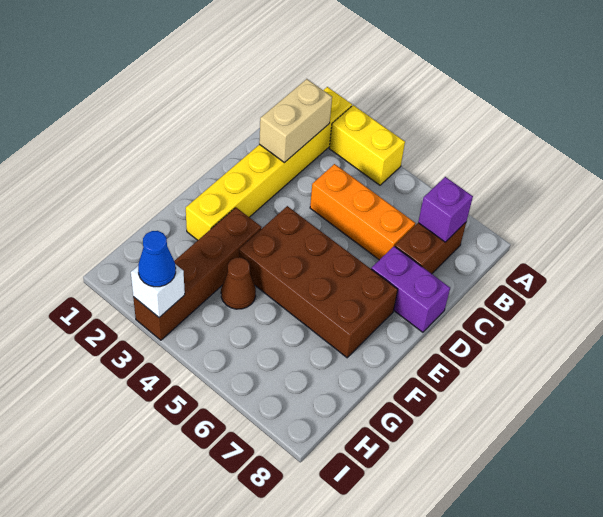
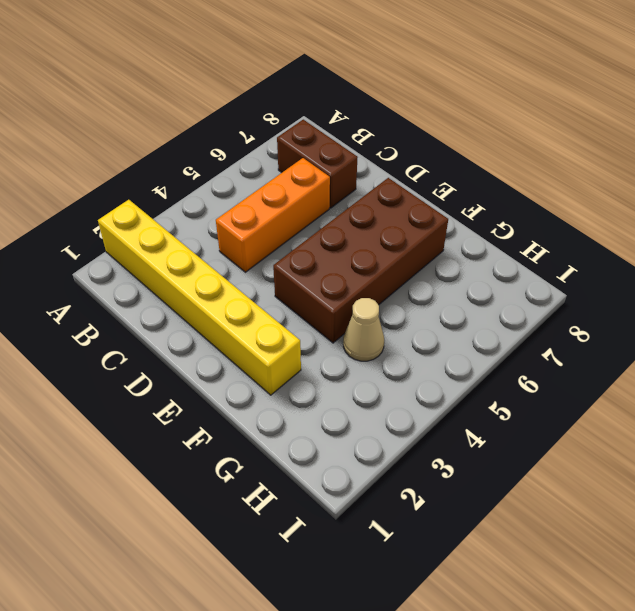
tan 1x1 cone [343,298,384,361] -> brown 1x1 cone [221,258,256,309]
none -> yellow 1x2 brick [329,105,405,185]
none -> purple 1x2 brick [371,246,450,332]
none -> brown 1x4 brick [133,208,262,340]

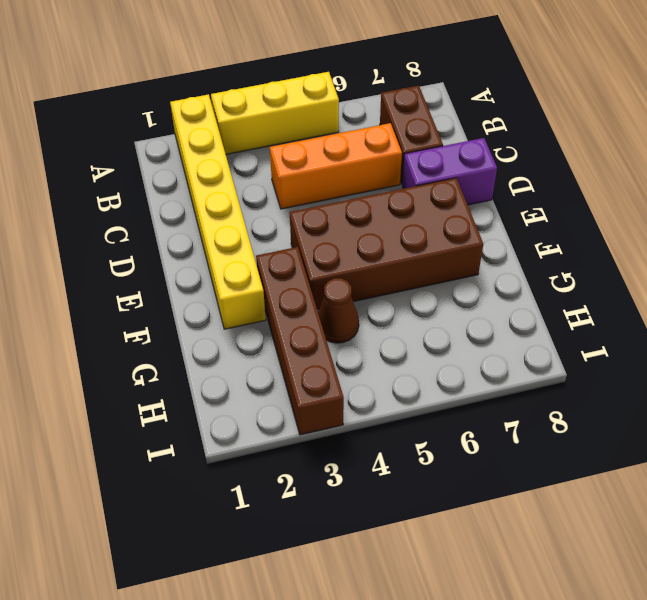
yellow 1x3 brick [211,72,339,154] -> yellow 1x2 brick [329,105,405,185]
none -> tan 1x2 brick [259,79,332,163]
none -> purple 1x1 brick [418,177,473,242]
none -> white 1x1 brick [131,264,185,317]

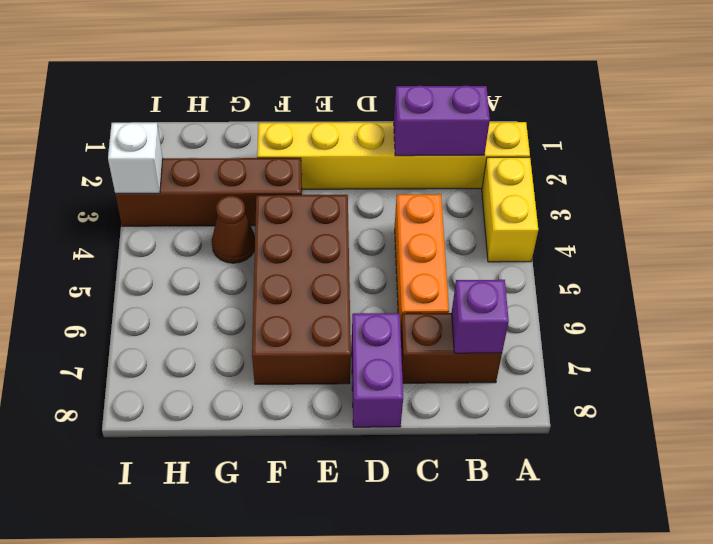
purple 1x2 brick [394,86,490,156] -> tan 1x2 brick [259,79,332,163]
none -> blue 1x1 cone [138,231,176,287]

